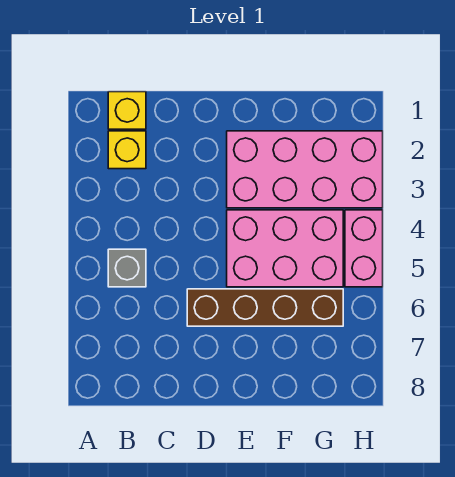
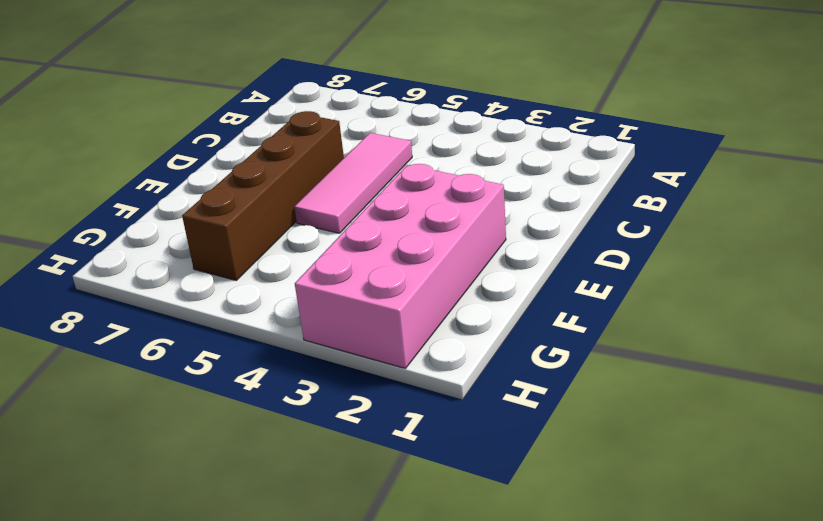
pink 1x3 tile [294,133,412,233] -> pink 2x3 brick [227,210,343,287]
none -> yellow 1x1 brick [108,92,146,129]
none -> yellow 1x1 brick [108,131,146,169]

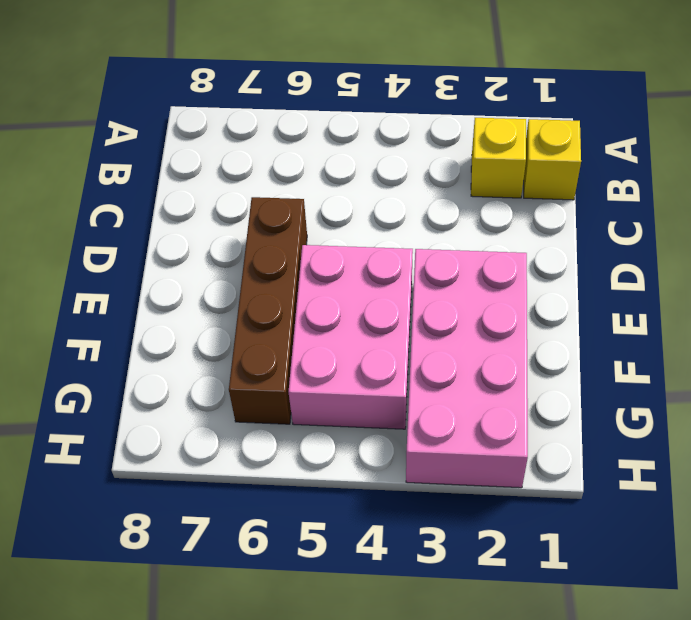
none -> grey 1x1 brick [108,249,146,287]
none -> pink 1x2 brick [345,210,383,287]

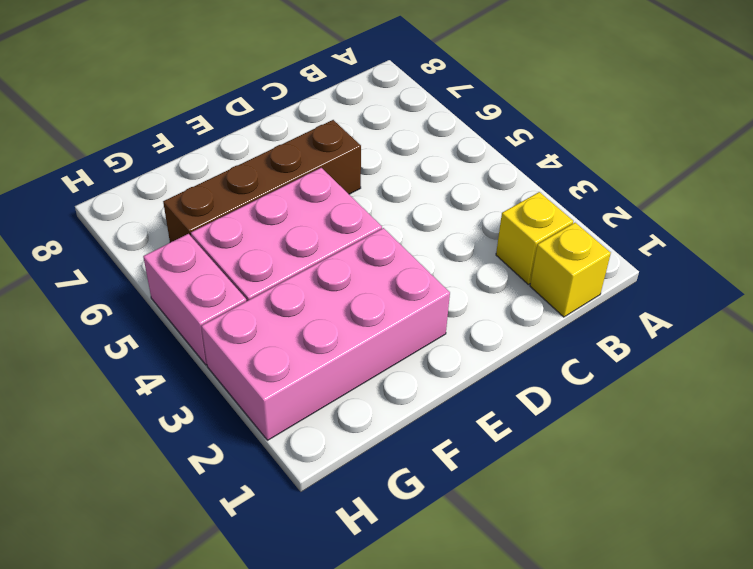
none -> grey 1x1 brick [108,249,146,287]

